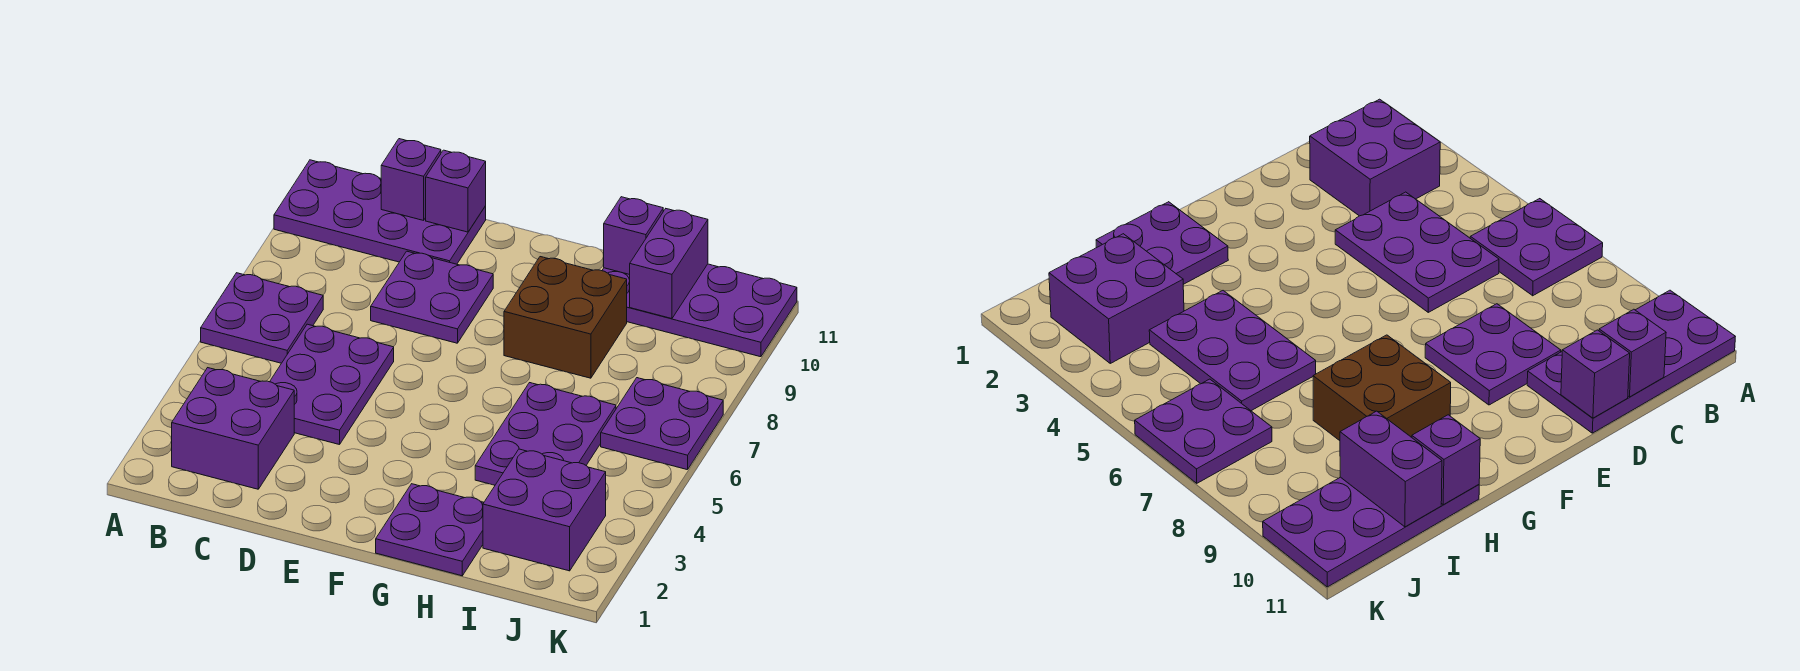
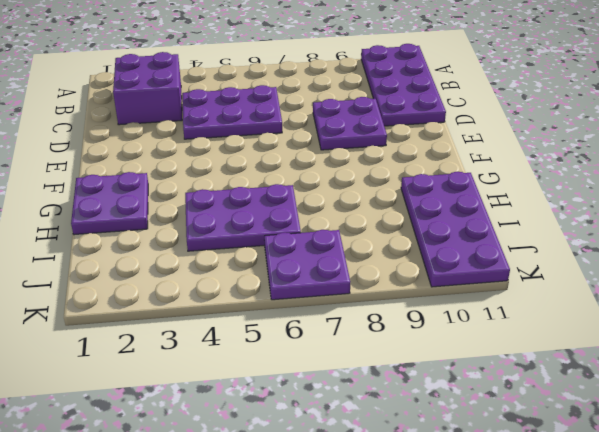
none -> purple 2x2 plate [201,273,323,363]
none -> brown 2x2 brick [504,257,627,378]
none -> purple 2x2 brick [483,449,606,571]

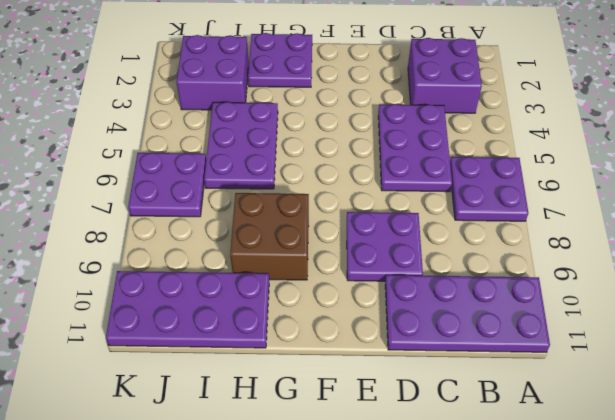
none -> purple 1x1 brick [381,139,441,220]
none -> purple 1x1 brick [426,150,486,232]
none -> purple 1x1 brick [604,197,663,275]

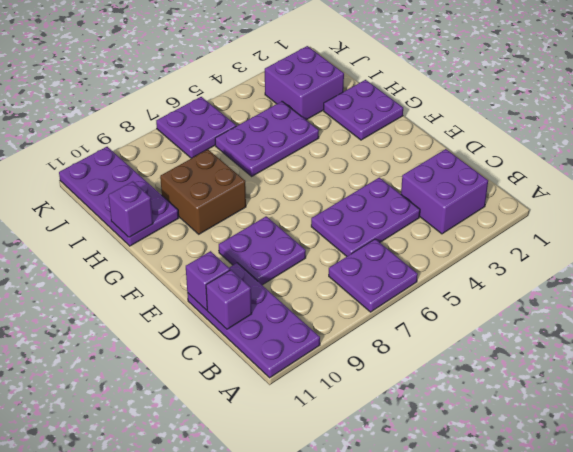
none -> purple 1x2 brick [630,209,708,319]

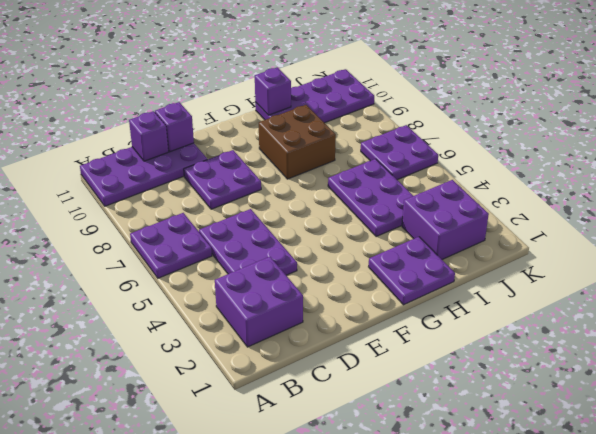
none -> purple 1x2 brick [630,209,708,319]

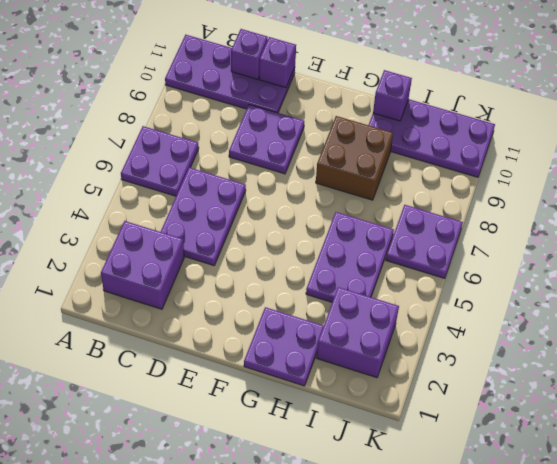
none -> purple 1x2 brick [630,209,708,319]

